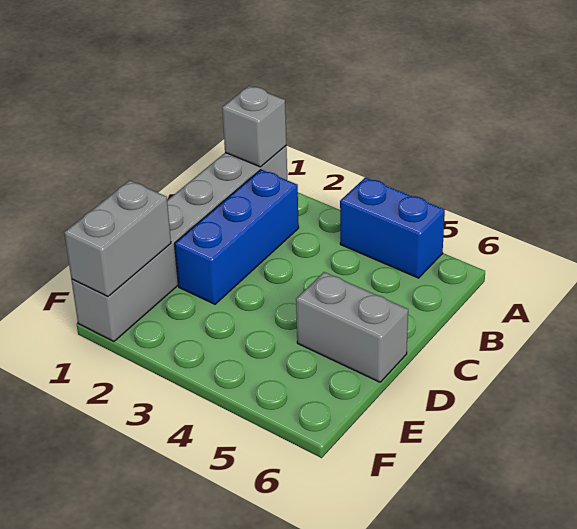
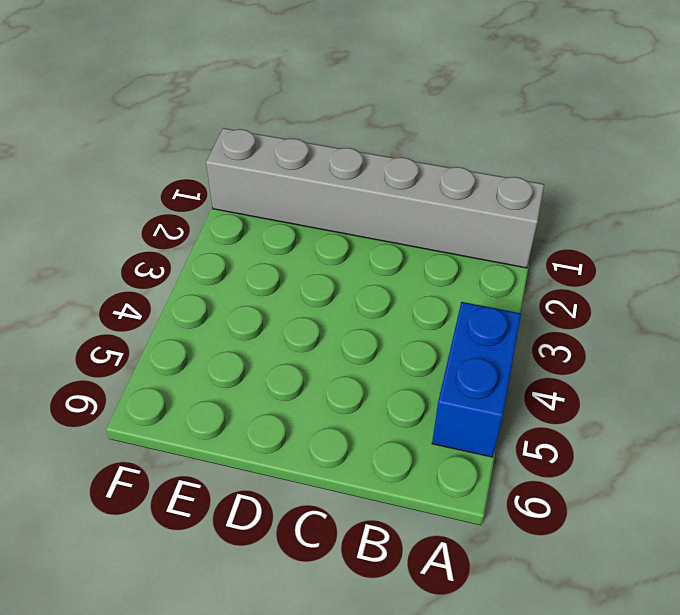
none -> blue 1x3 brick [175,170,299,304]
none -> grey 1x2 brick [296,272,408,382]

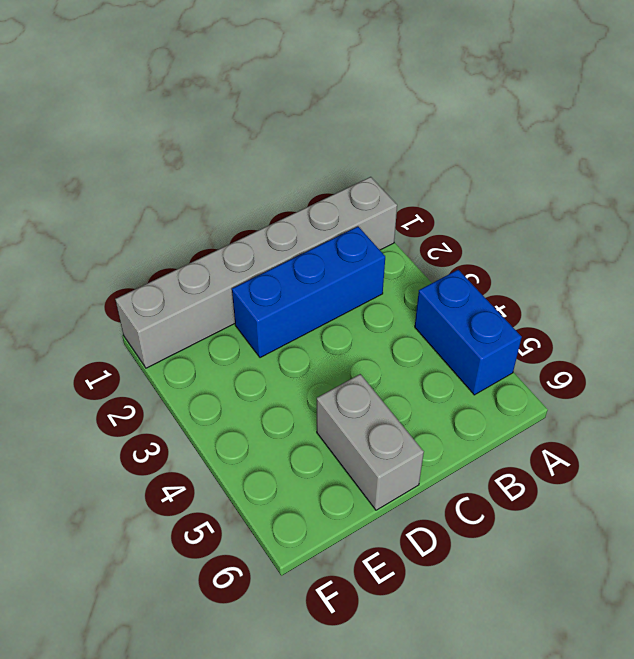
none -> grey 1x1 brick [222,86,286,167]
none -> grey 1x2 brick [64,180,171,297]

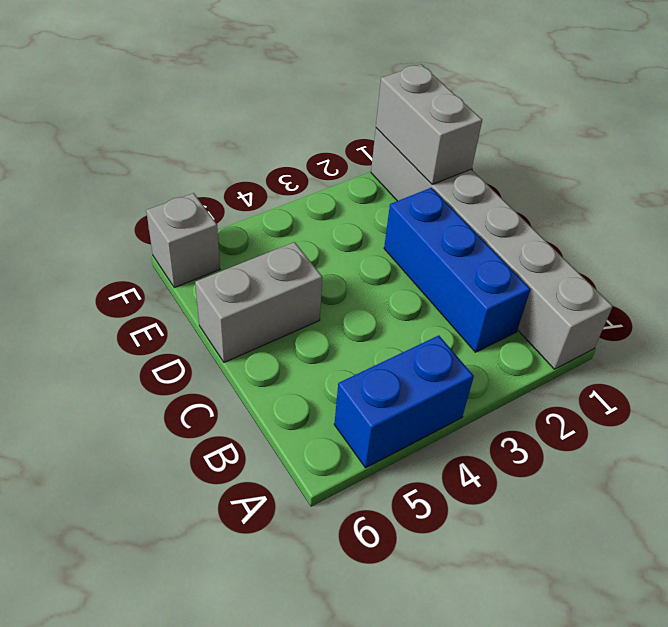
grey 1x1 brick [146,193,220,288] -> grey 1x1 brick moved to [222,86,286,167]

